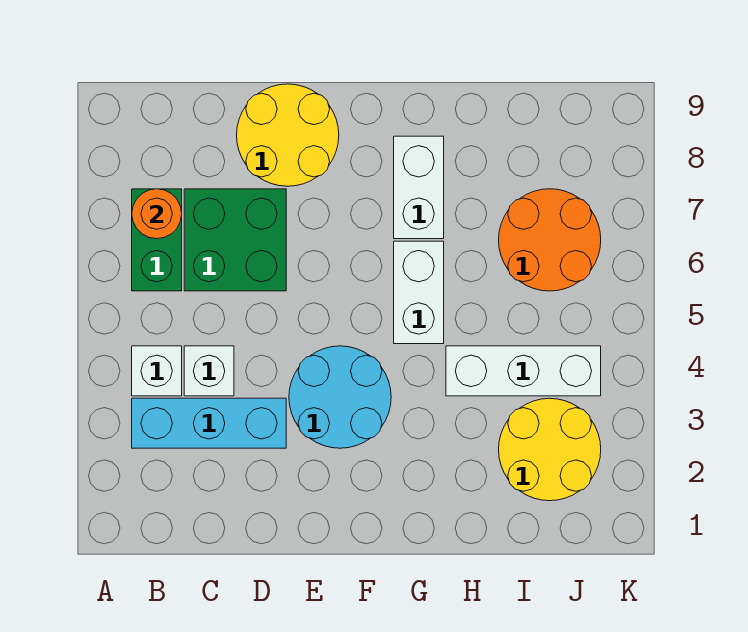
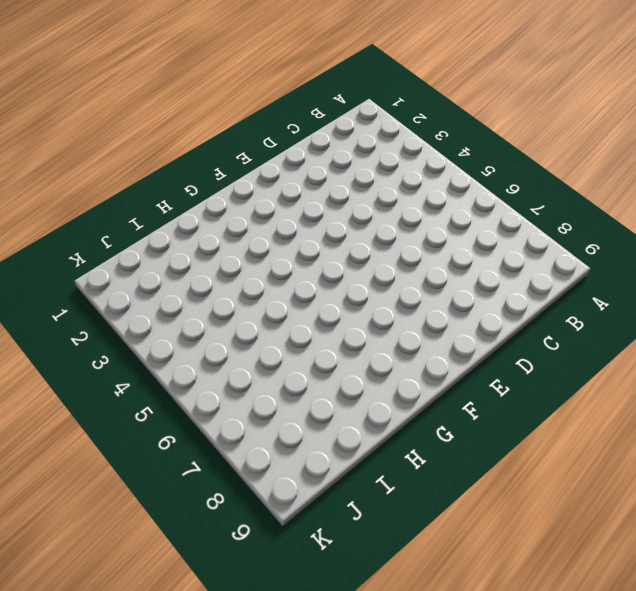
none -> cyan 1x3 brick [132,398,286,448]
none -> white 1x1 brick [132,346,182,396]
none -> green 1x2 brick [132,189,182,291]

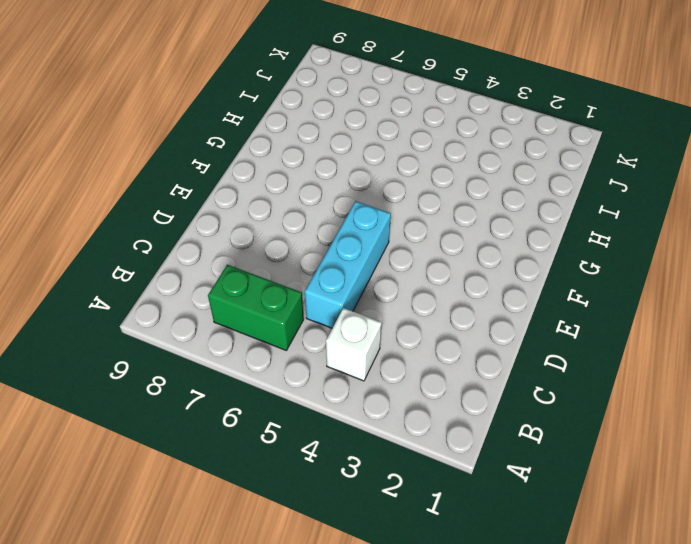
cyan 1x3 brick [305,201,391,328] -> cyan 1x3 brick moved to [132,398,286,448]
none -> white 1x1 brick [184,346,234,396]
none -> green 2x2 brick [184,189,286,291]
none -> yellow 2x2 round brick [237,84,339,186]

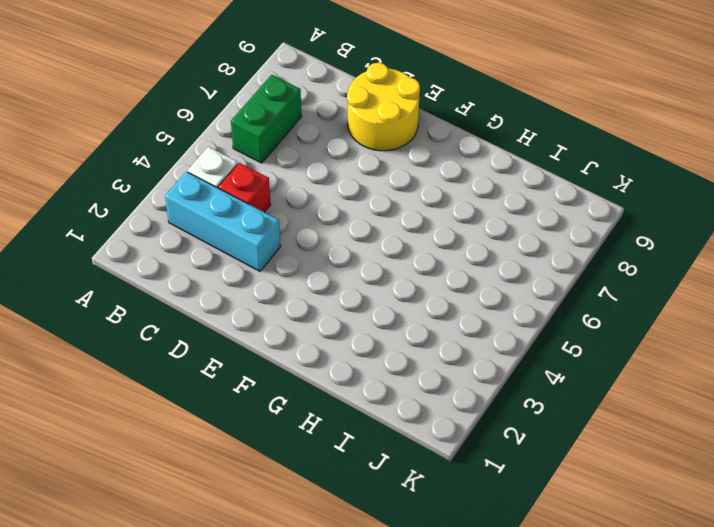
red 1x1 brick [218,163,271,212] -> white 1x1 brick [184,346,234,396]
none -> green 2x2 brick [184,189,286,291]
none -> cyan 2x2 round brick [289,346,391,448]
none -> white 1x2 brick [394,241,444,344]

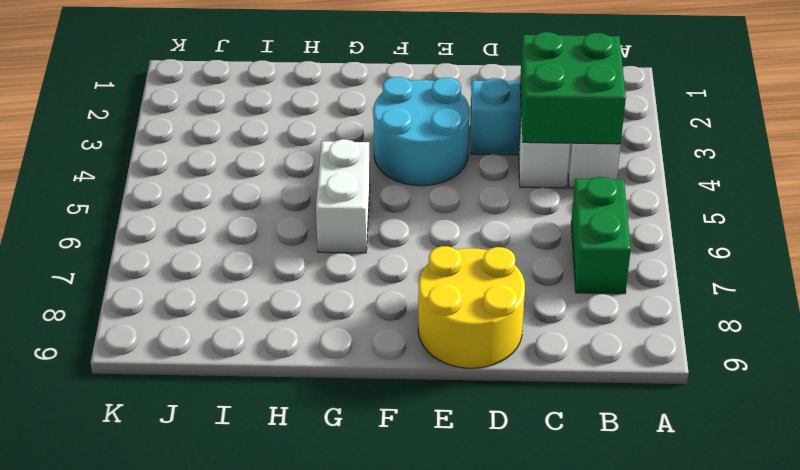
green 2x2 brick [520,32,626,144] -> green 2x2 brick moved to [184,189,286,291]
none -> white 1x2 brick [394,136,444,239]
none -> white 1x3 brick [446,346,601,396]
none -> yellow 2x2 round brick [499,398,601,501]

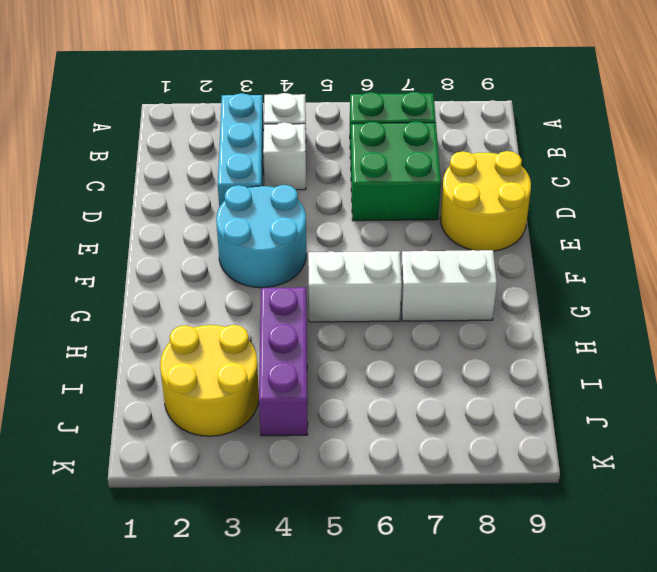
purple 1x3 brick [259,287,308,436] -> white 1x3 brick [446,346,601,396]
none -> orange 2x2 round brick [499,189,601,291]
none -> orange 1x1 round brick [132,189,182,239]

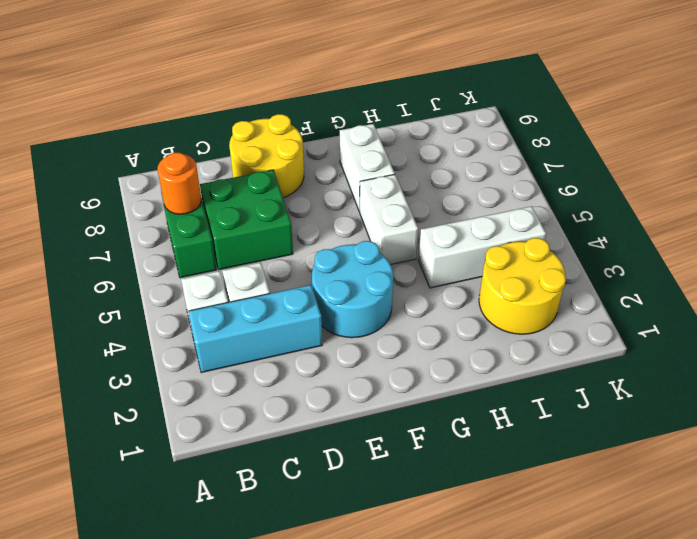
none -> orange 2x2 round brick [499,189,601,291]

